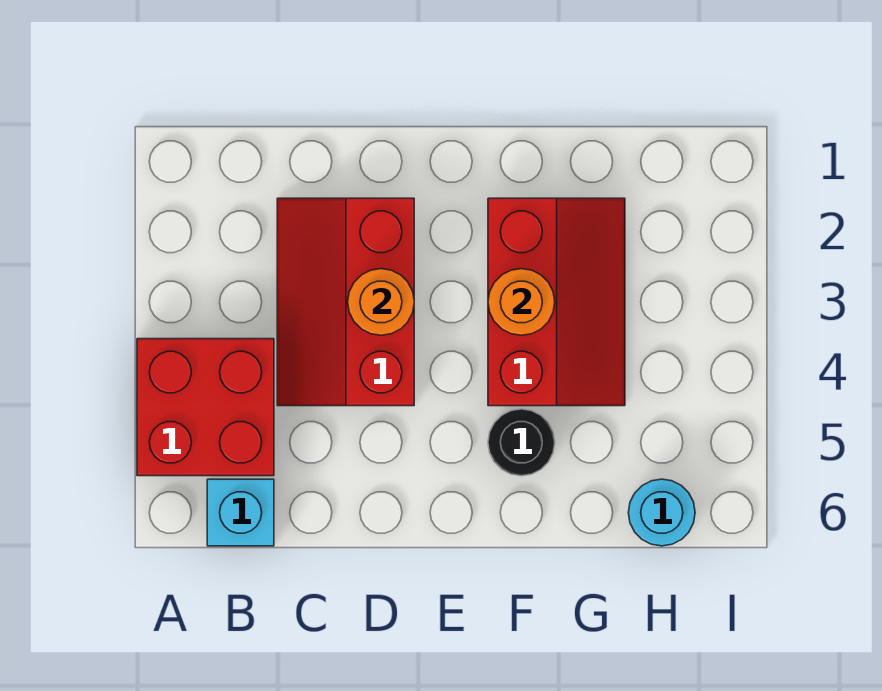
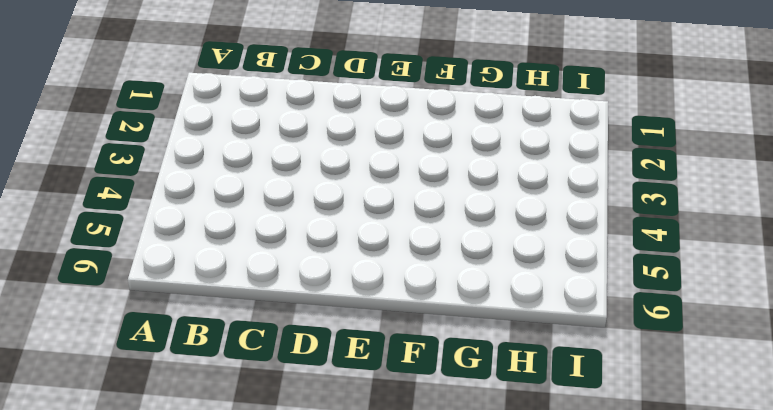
none -> red 2x2 brick [137,339,274,476]
none -> cyan 1x1 brick [207,479,274,546]

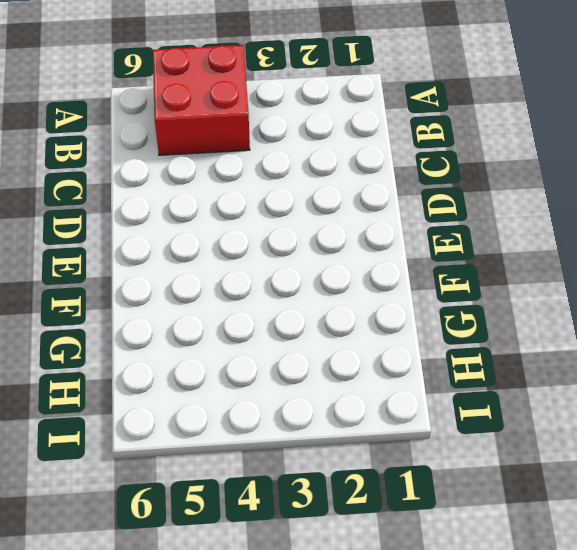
none -> cyan 1x1 brick [207,479,274,546]
none -> red 2x3 slope [277,198,414,406]

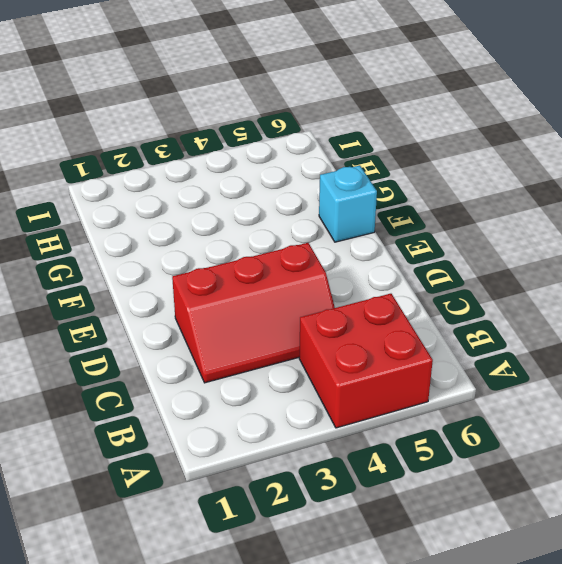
cyan 1x1 brick [319,165,377,242] -> cyan 1x1 brick moved to [207,479,274,546]
none -> red 2x3 slope [488,198,625,406]
none -> black 1x1 round brick [488,409,555,476]

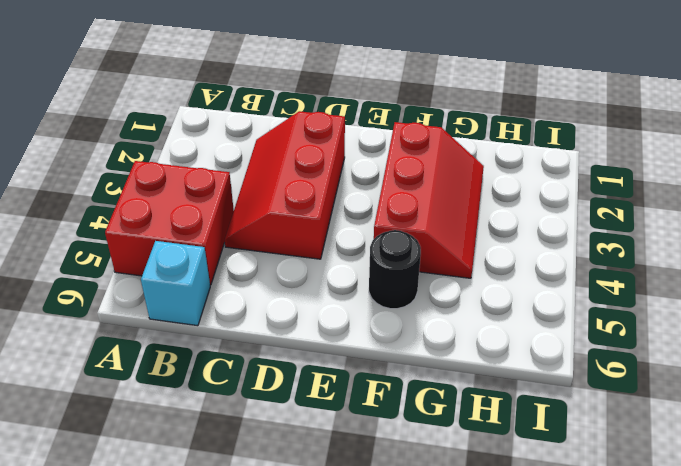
none -> cyan 1x1 round brick [628,479,695,546]
none -> orange 1x1 round brick [348,269,414,335]

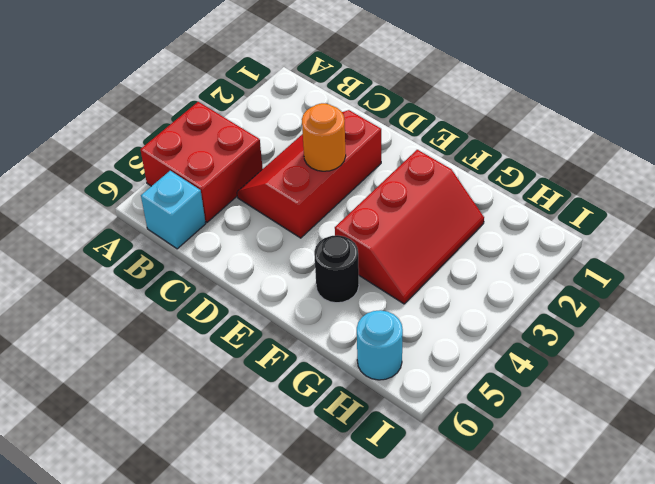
none -> orange 1x1 round brick [488,269,555,335]

